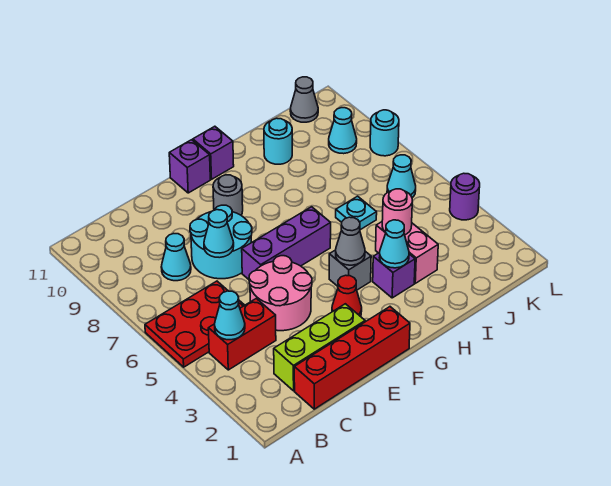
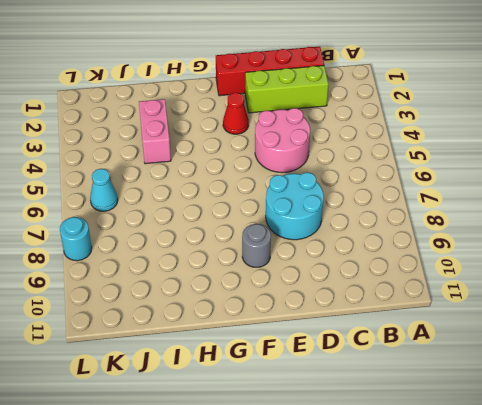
none -> red 2x3 plate [145,281,245,367]
none -> red 1x2 brick [208,298,276,370]
none -> cyan 1x1 cone [161,234,191,281]

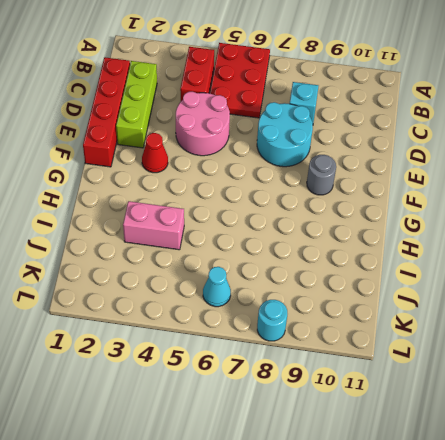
cyan 1x1 brick [290,82,318,124] -> cyan 1x1 cone [161,234,191,281]
none -> purple 1x3 brick [242,207,331,279]
none -> purple 1x1 brick [169,140,210,193]
none -> grey 1x1 brick [329,250,371,290]

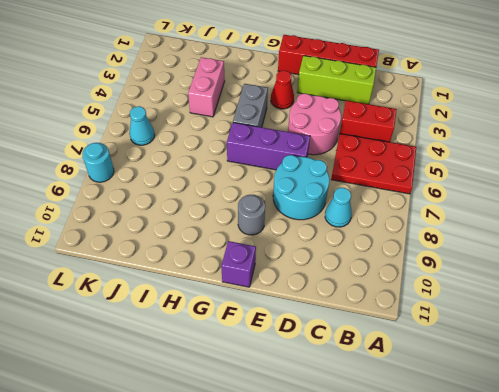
grey 1x2 brick [233,84,268,127] -> grey 1x1 brick [329,250,371,290]
none -> purple 1x1 brick [193,126,234,179]
none -> purple 1x1 brick [373,252,415,298]
none -> cyan 1x1 plate [336,196,377,230]

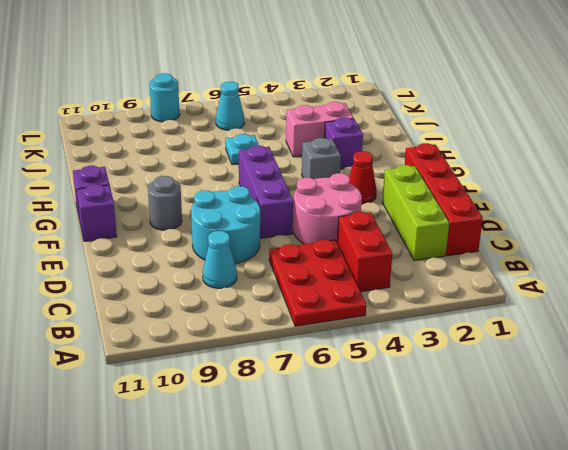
none -> cyan 1x1 round brick [264,118,292,164]
none -> cyan 1x1 cone [329,108,357,154]
none -> grey 1x1 cone [290,77,318,122]

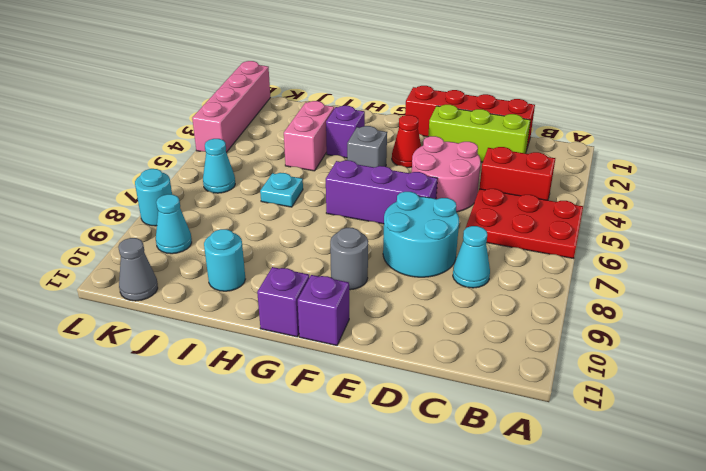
pink 1x4 brick [192,61,270,152] -> purple 1x1 round brick [450,173,480,220]
none -> cyan 1x1 cone [215,291,245,340]
none -> cyan 1x1 cone [204,210,234,258]
none -> grey 1x1 cone [336,217,365,265]

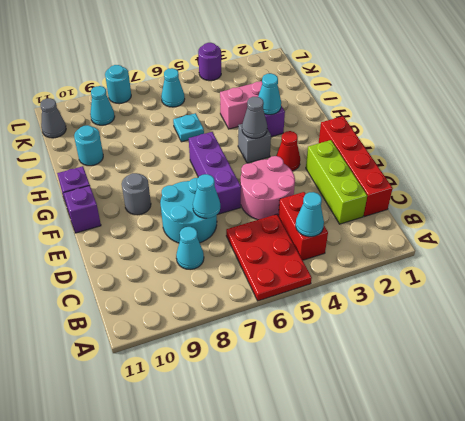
none -> pink 1x1 round brick [382,189,412,235]

